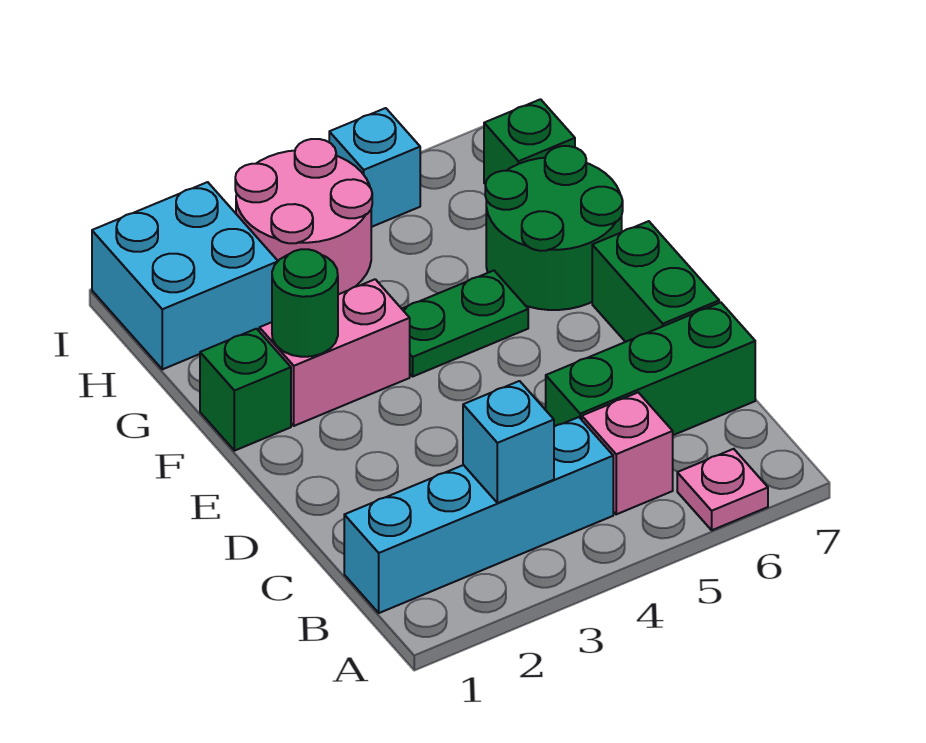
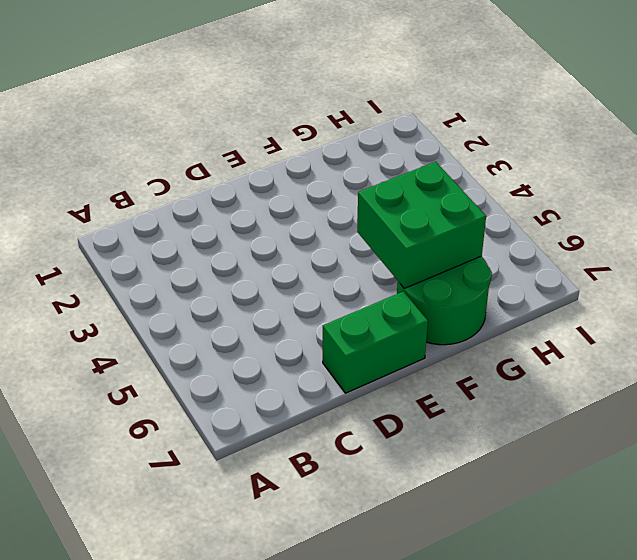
green 2x2 brick [357,162,486,288] -> none
none -> pink 1x1 plate [677,449,768,530]
none -> cyan 1x4 brick [344,417,613,613]
none -> pink 1x1 brick [582,392,673,514]

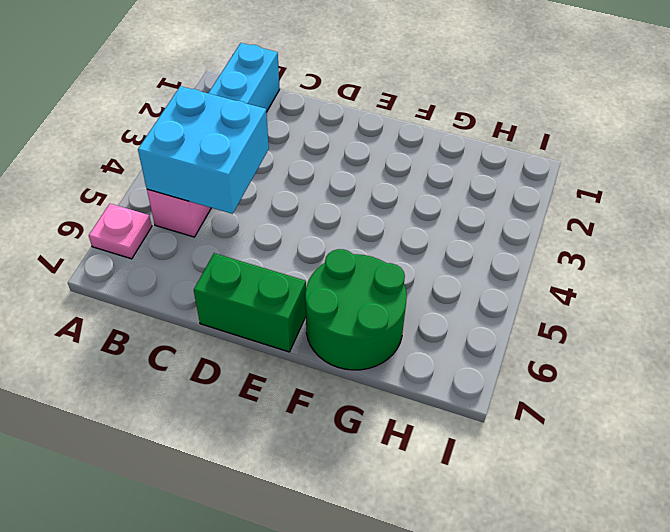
cyan 2x2 brick [138,86,269,214] -> cyan 2x2 brick moved to [92,182,278,369]
none -> green 1x3 brick [546,302,755,435]
none -> green 1x1 brick [200,329,291,451]
none -> pink 1x2 brick [259,279,410,426]

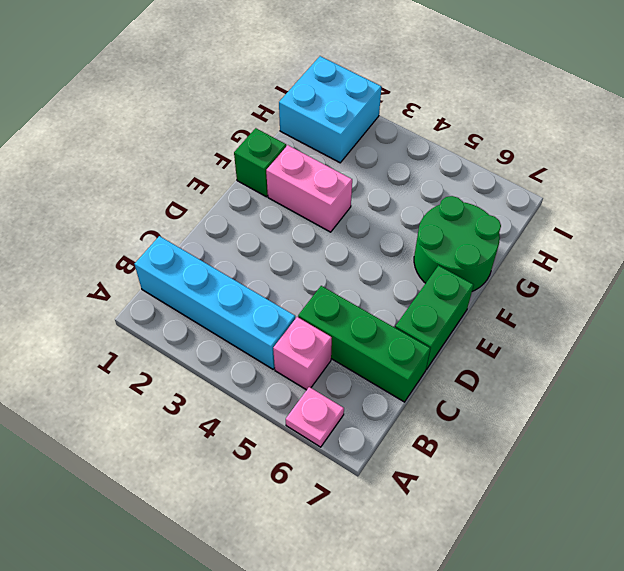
none -> green 1x2 plate [402,271,528,376]
none -> pink 2x2 round brick [235,139,372,294]
none -> green 1x1 brick [484,99,575,184]

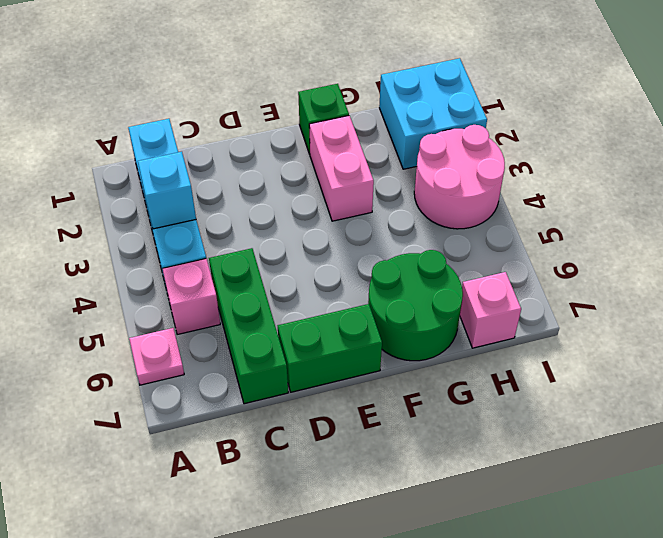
pink 1x1 brick [460,272,521,348] -> green 1x1 brick [484,99,575,184]
none -> green 1x2 plate [402,271,528,376]
none -> cyan 1x1 brick [329,108,420,227]
none -> green 1x1 round brick [272,249,338,357]

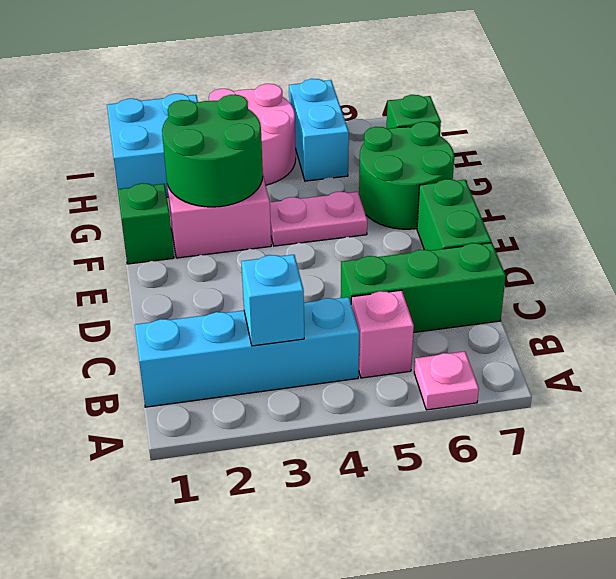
green 2x2 round brick [162,95,263,207] -> green 1x1 round brick [272,249,338,357]
pink 1x2 plate [270,192,367,246] -> green 1x2 plate [402,271,528,376]
cyan 1x2 brick [289,79,349,181] -> cyan 1x1 brick [329,108,420,227]

